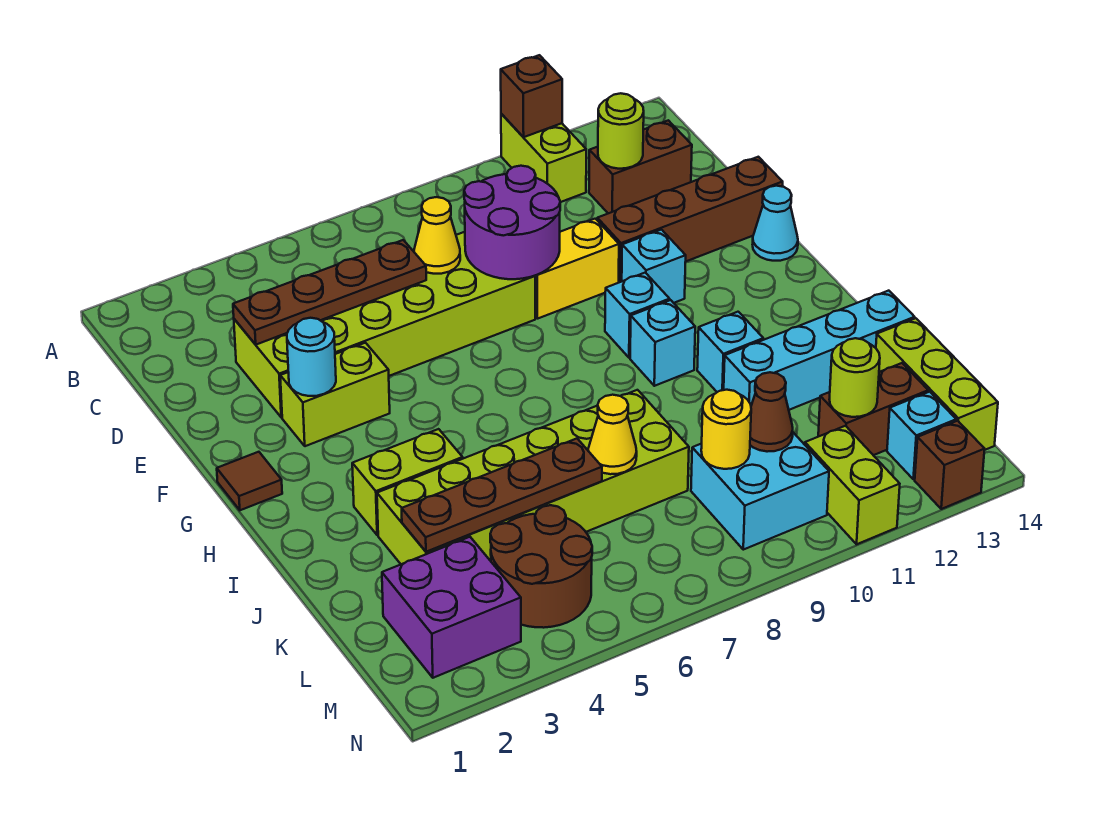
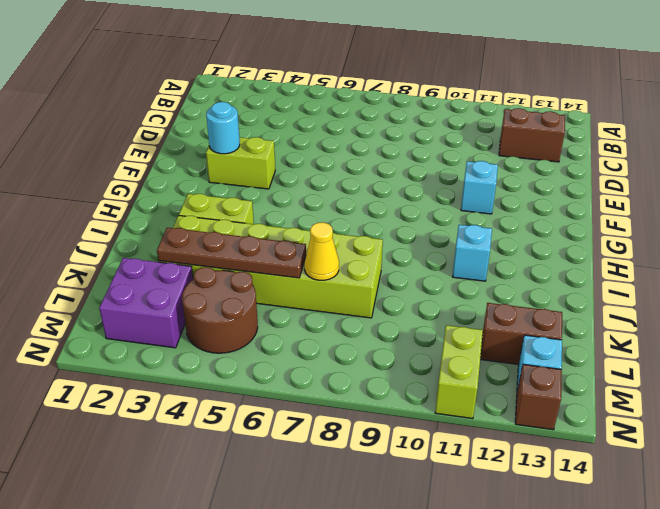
none -> lime 1x2 brick [501,114,586,202]
none -> lime 2x6 brick [234,232,535,417]
none -> yellow 1x2 brick [535,219,619,319]
none -> brown 1x4 brick [597,157,783,282]

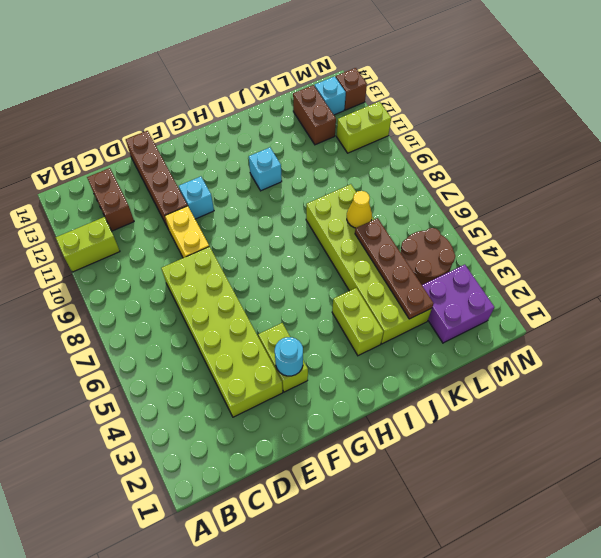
none -> cyan 1x1 cone [753,186,798,261]
none -> brown 1x1 tile [217,452,282,510]
none -> cyan 1x1 brick [605,273,670,358]
none -> cyan 1x1 brick [630,300,695,386]

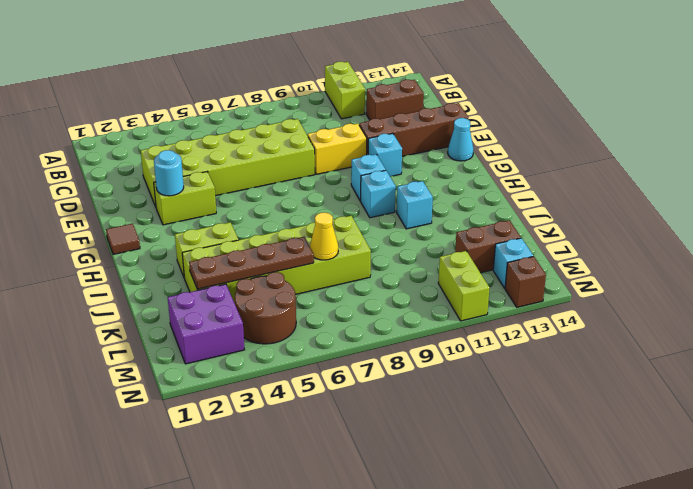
none -> cyan 1x4 brick [724,291,915,410]
none -> lime 1x3 brick [876,318,998,450]
none -> cyan 2x2 brick [691,433,829,550]
none -> brown 1x1 brick [501,55,562,137]

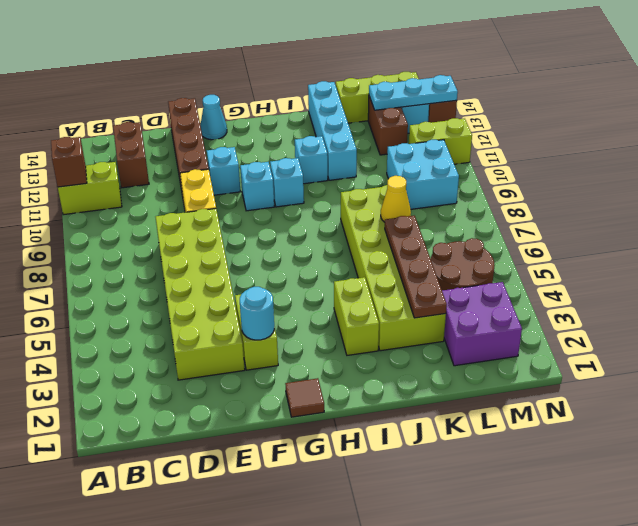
cyan 1x3 plate [369,75,458,110] -> none
none -> lime 1x1 round brick [598,93,644,169]
none -> brown 1x4 plate [233,240,426,345]
none -> yellow 1x1 cone [414,197,460,274]
none -> purple 2x2 round brick [464,166,560,279]

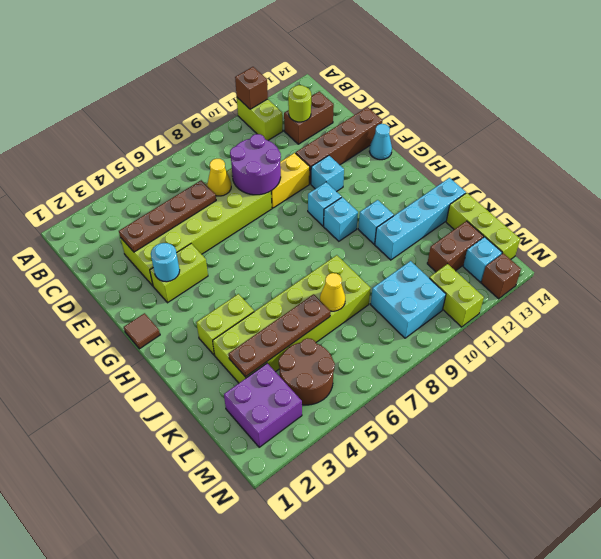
none -> yellow 1x1 round brick [701,390,751,469]
none -> brown 1x1 cone [750,372,793,452]
none -> lime 1x1 round brick [829,338,880,417]

